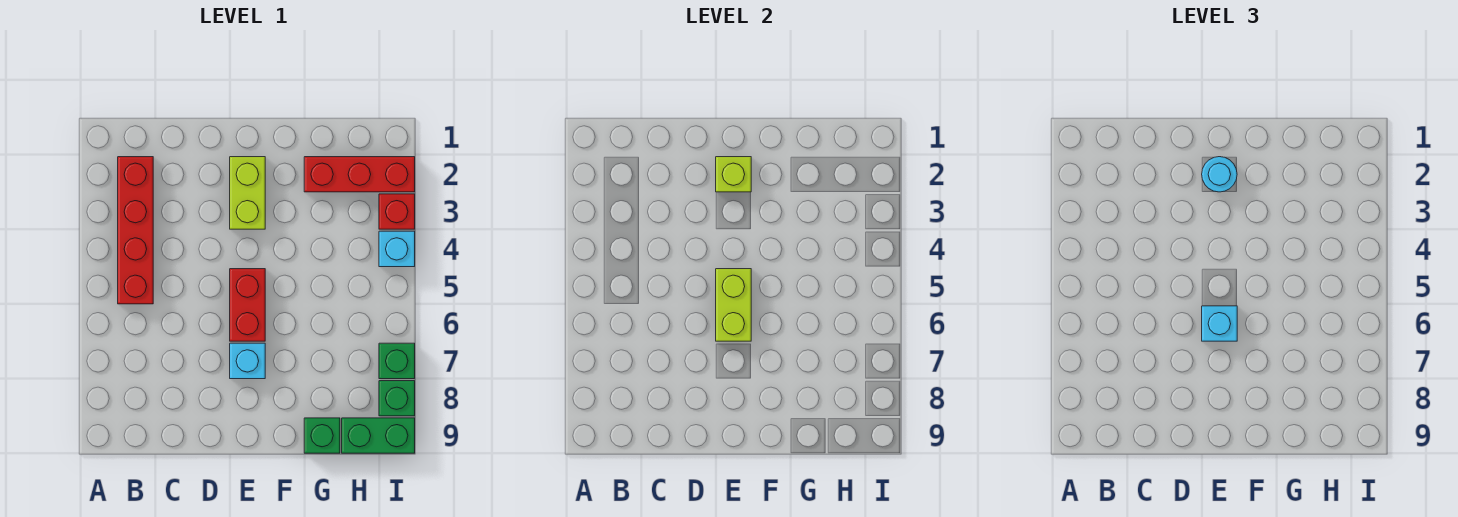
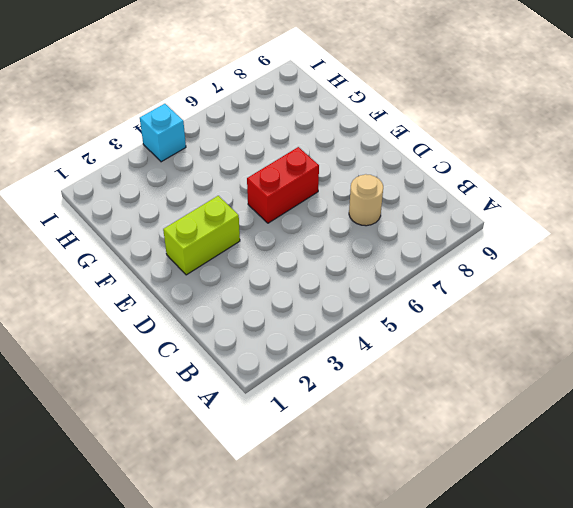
tan 1x1 round brick [349,174,383,226] -> none
none -> red 1x4 brick [118,157,153,304]
none -> cyan 1x1 brick [230,343,265,379]
none -> red 1x3 brick [304,157,415,192]

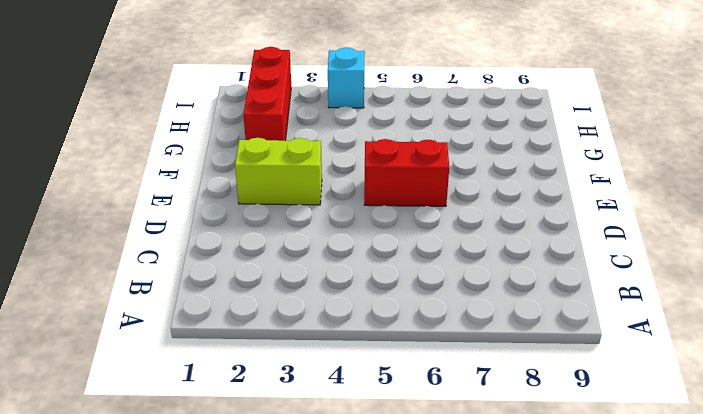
none -> red 1x4 brick [118,157,153,304]
none -> cyan 1x1 brick [230,343,265,379]
none -> green 1x1 brick [304,418,340,453]

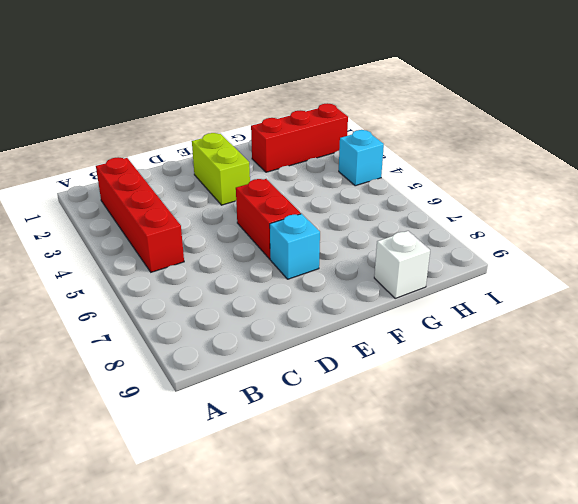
white 1x1 brick [374,231,430,298] -> green 1x1 brick [304,418,340,453]
none -> green 1x2 brick [342,418,415,453]
none -> red 1x1 brick [379,194,415,229]
none -> green 1x1 brick [379,343,415,379]

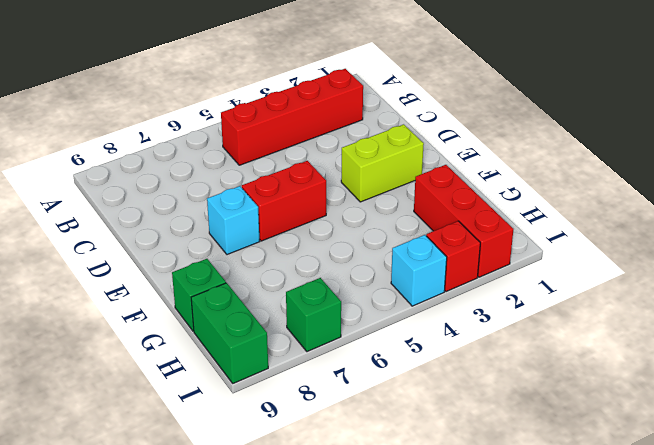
none -> green 1x1 brick [379,381,415,416]
none -> lime 1x1 brick [716,157,751,192]
none -> lime 1x2 brick [716,269,751,341]

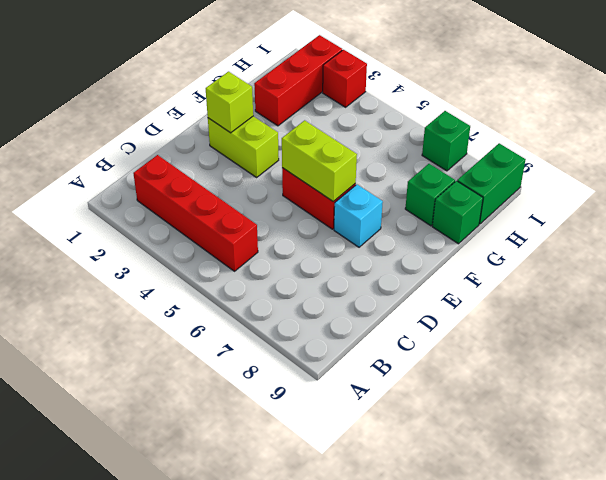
green 1x1 brick [405,164,455,226] -> green 1x1 brick moved to [379,381,415,416]
none -> cyan 1x1 brick [379,231,415,267]
none -> cyan 1x1 round brick [1202,157,1237,192]
none -> cyan 1x1 brick [1202,306,1237,341]

